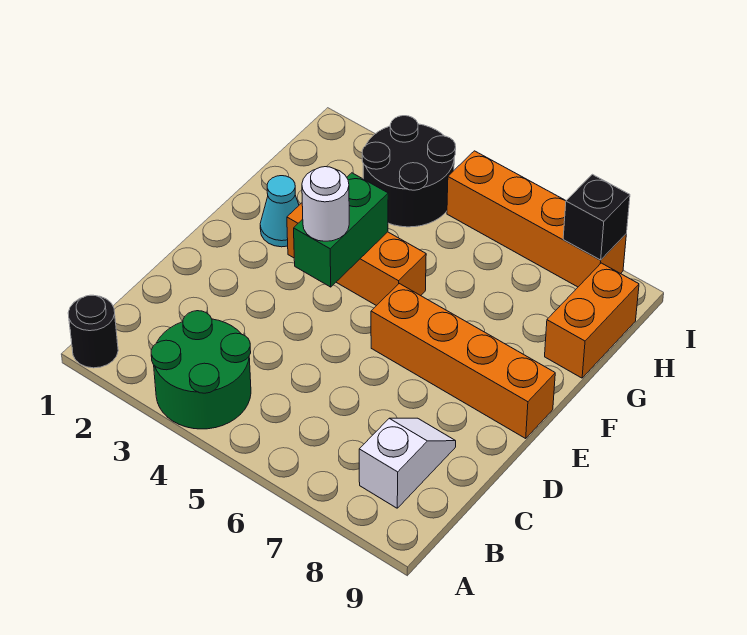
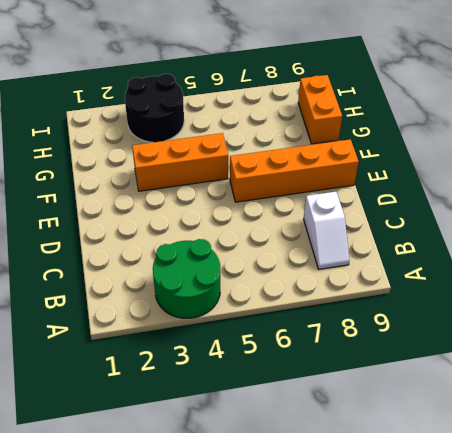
white 1x2 slope [304,192,350,269] -> white 1x2 slope turned to [359,418,456,508]
none -> black 1x1 round brick [68,295,118,368]
none -> cyan 1x1 cone [260,176,299,247]
none -> orange 1x4 brick [447,151,626,287]

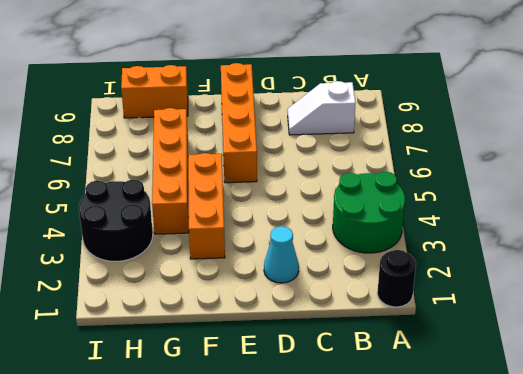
cyan 1x1 cone [264,226,299,283] -> cyan 1x1 cone moved to [260,176,299,247]
orange 1x4 brick [152,108,189,234] -> orange 1x4 brick moved to [447,151,626,287]
none -> green 1x2 brick [294,173,388,287]
none -> black 1x1 brick [563,174,630,260]
none -> white 1x1 round brick [302,167,349,241]

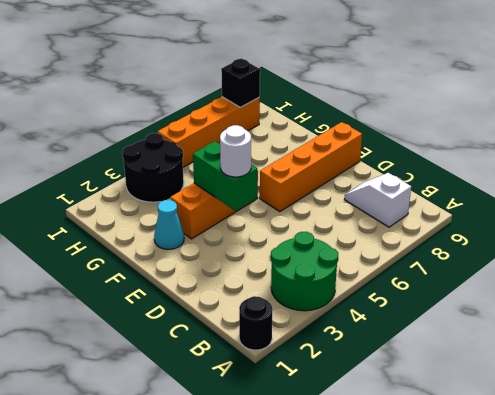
none -> orange 1x2 brick [545,263,639,378]

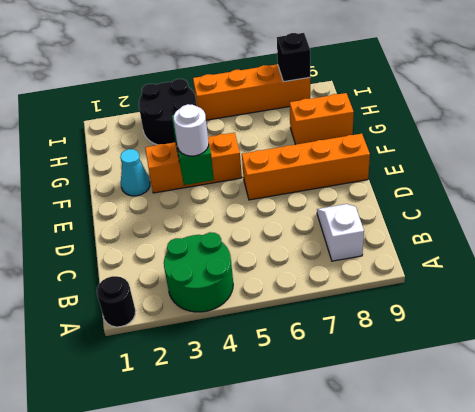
orange 1x2 brick [290,93,354,145] -> orange 1x2 brick turned to [545,263,639,378]

